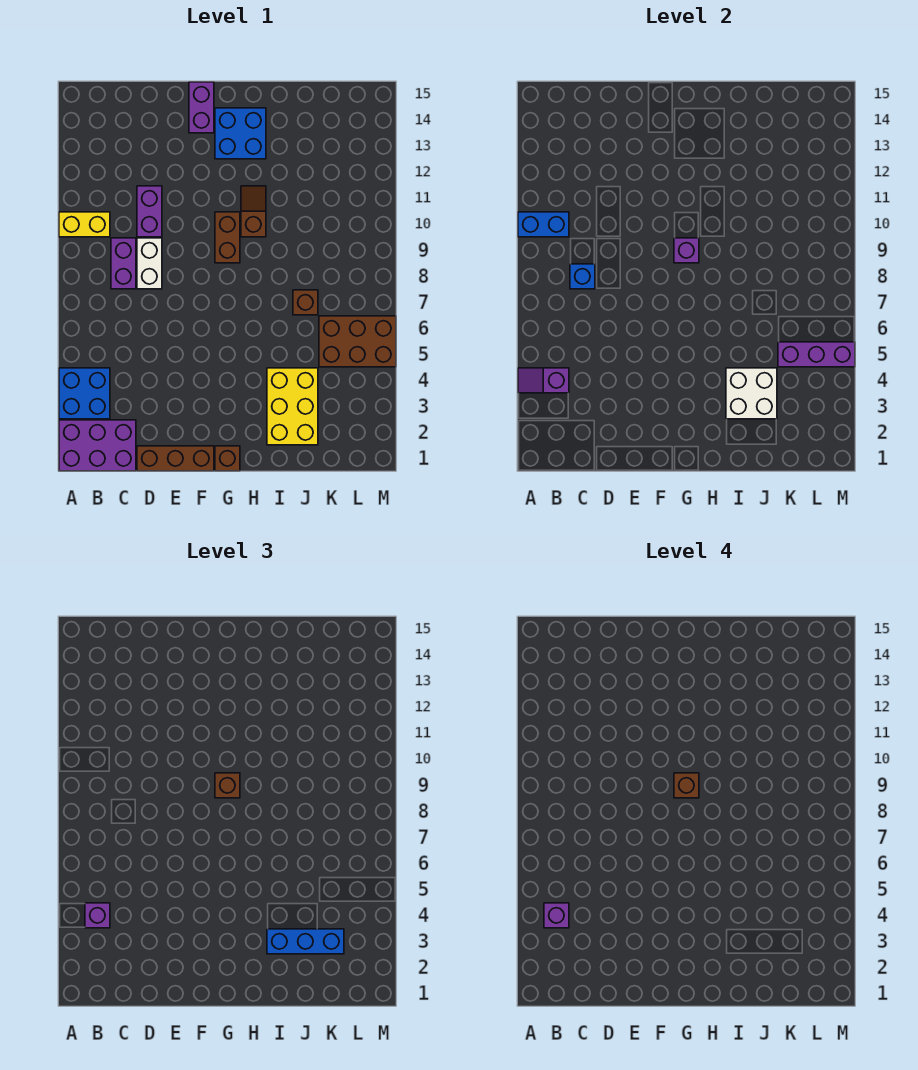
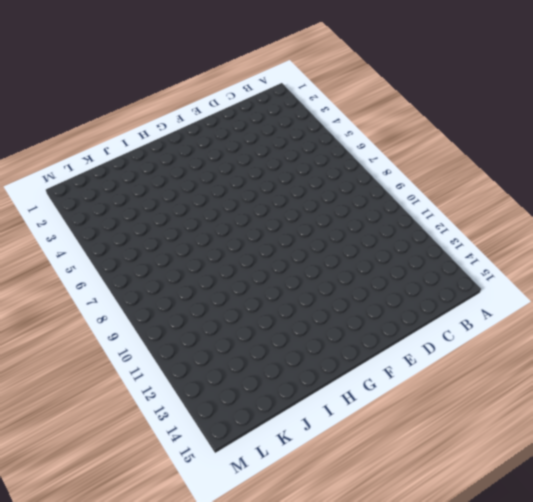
none -> purple 2x3 brick [59,420,136,471]
none -> blue 2x2 brick [59,368,110,419]
none -> yellow 1x2 brick [59,212,110,237]

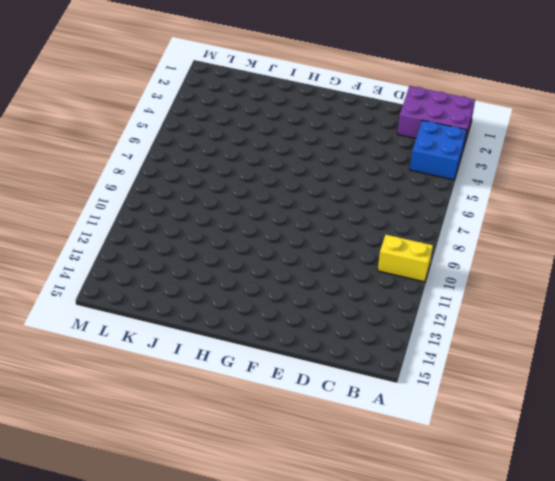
none -> purple 1x2 brick [111,238,136,289]
none -> brown 1x3 brick [137,446,214,471]
none -> white 1x2 brick [137,238,162,289]

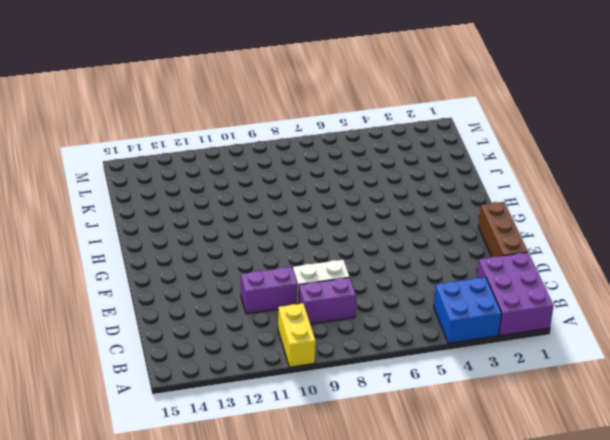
none -> purple 1x2 brick [189,82,214,133]
none -> brown 1x1 brick [215,446,240,471]
none -> brown 1x2 brick [215,212,240,263]

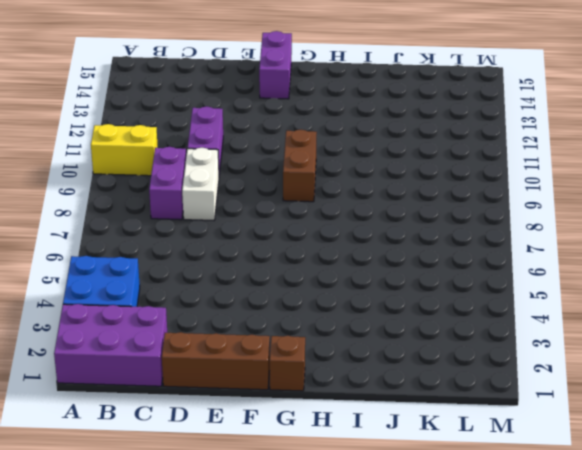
none -> blue 2x2 brick [215,108,266,159]
none -> brown 1x2 slope [241,186,266,237]
none -> yellow 2x3 brick [267,368,318,445]

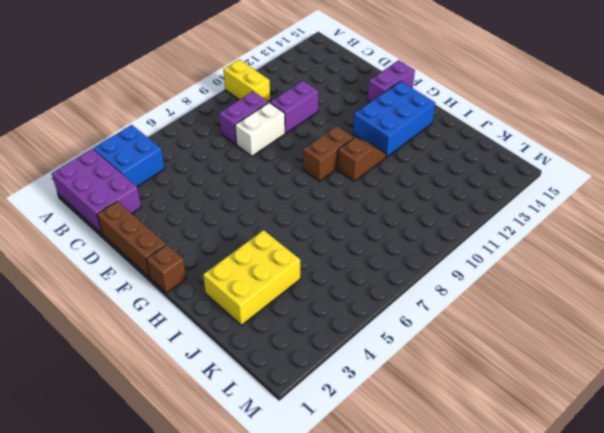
blue 2x3 brick [353,81,435,157] -> blue 2x2 brick [215,108,266,159]
none -> brown 1x1 brick [293,290,318,315]
none -> brown 2x3 brick [319,316,396,367]
none -> purple 1x2 slope [518,368,569,393]

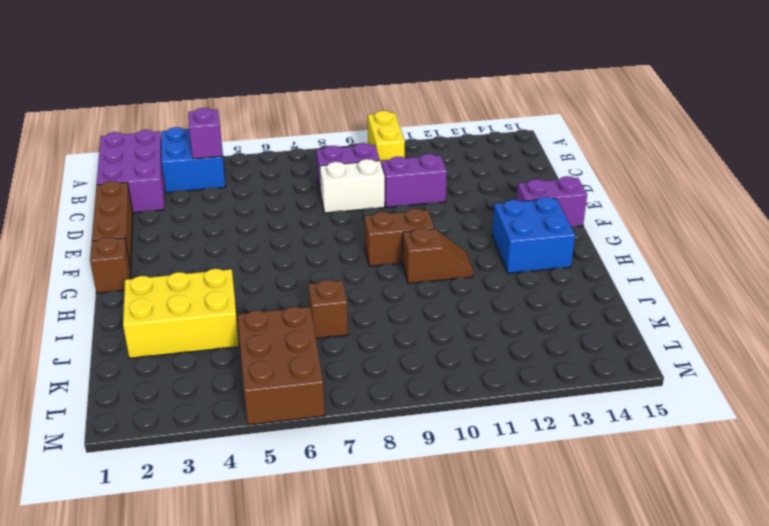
none -> blue 1x2 brick [518,212,569,237]
none -> blue 1x1 brick [570,264,595,289]
none -> purple 1x1 brick [674,238,699,263]

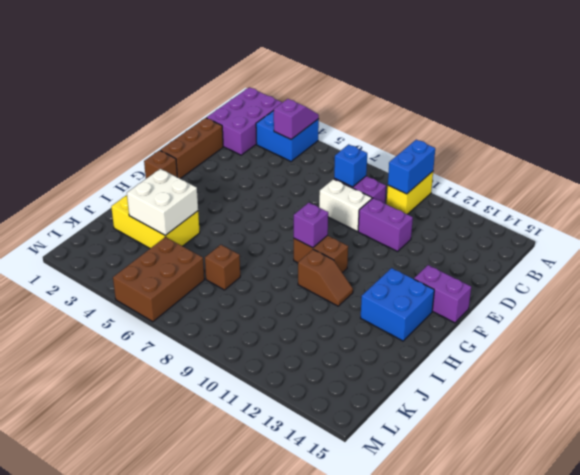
none -> purple 1x3 brick [778,342,855,367]
none -> purple 1x1 brick [85,903,110,928]
none -> brown 1x1 brick [215,773,240,798]

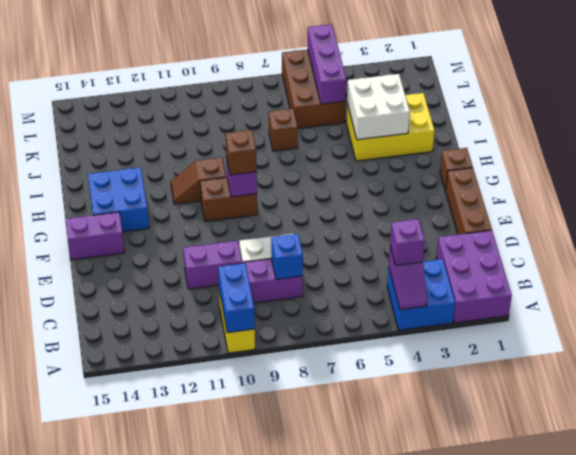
none -> blue 1x3 brick [267,929,344,954]
none -> purple 1x1 brick [544,903,569,928]
none -> brown 1x1 brick [674,773,699,798]

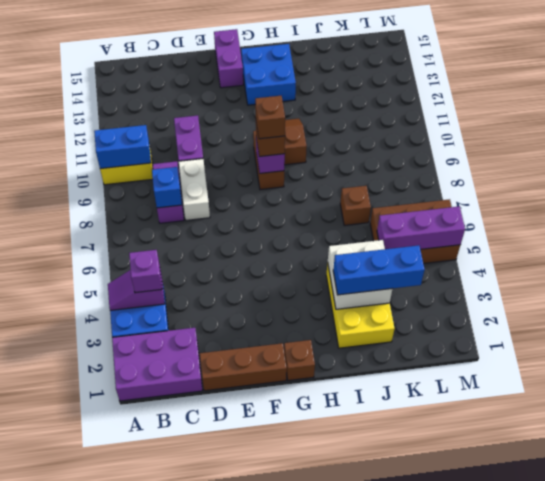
none -> purple 1x1 brick [544,903,569,928]

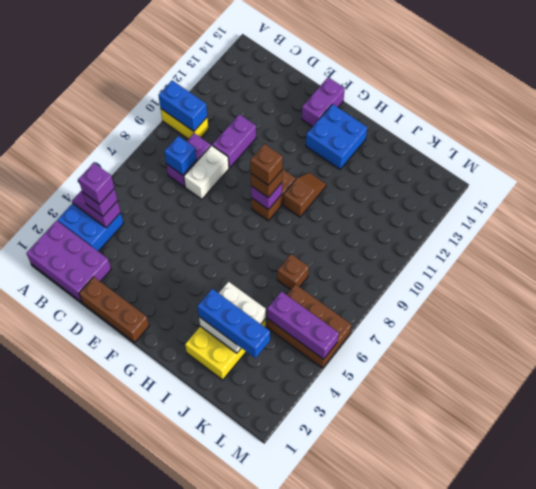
none -> brown 1x1 brick [215,446,240,471]

